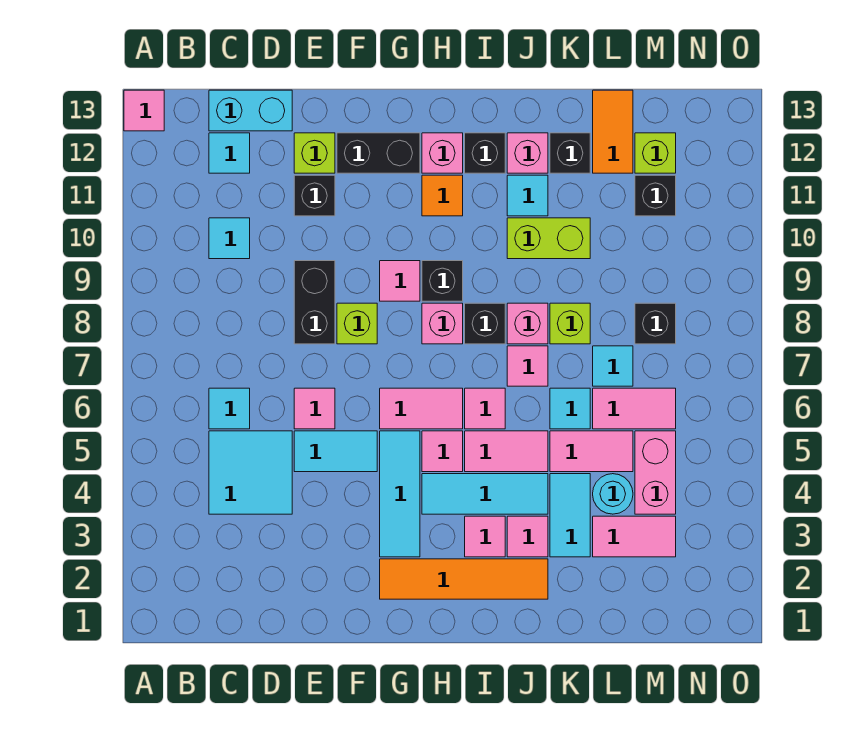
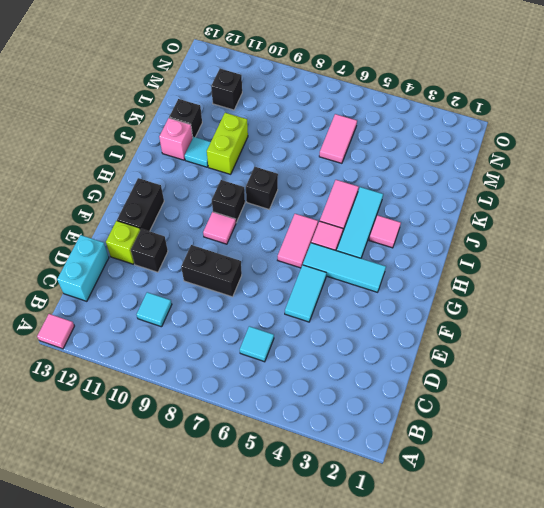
none -> cyan 2x2 tile [209,431,292,514]
none -> cyan 1x1 tile [209,133,250,173]
none -> pink 1x1 tile [294,388,335,429]
none -> lime 1x1 brick [337,303,377,344]

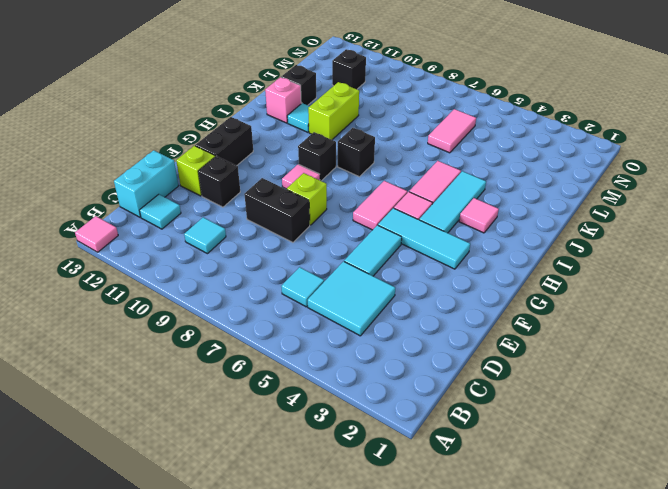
none -> pink 1x1 tile [294,388,335,429]
none -> orange 1x4 tile [380,559,548,599]
none -> pink 1x1 brick [422,303,463,344]
none -> orange 1x1 tile [422,175,463,216]

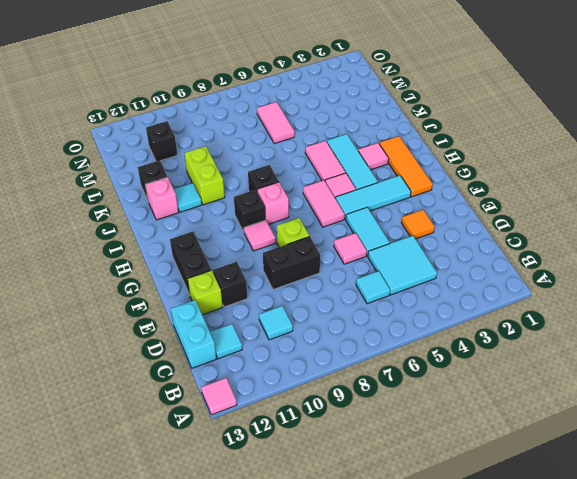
orange 1x1 tile [401,210,435,239] -> orange 1x1 tile moved to [422,175,463,216]
orange 1x3 tile [379,136,433,197] -> orange 1x4 tile [380,559,548,599]
none -> pink 1x1 brick [422,133,463,173]
none -> pink 1x1 tile [465,388,505,429]
none -> black 1x1 brick [465,133,505,173]
none -> pink 1x1 tile [507,516,548,557]

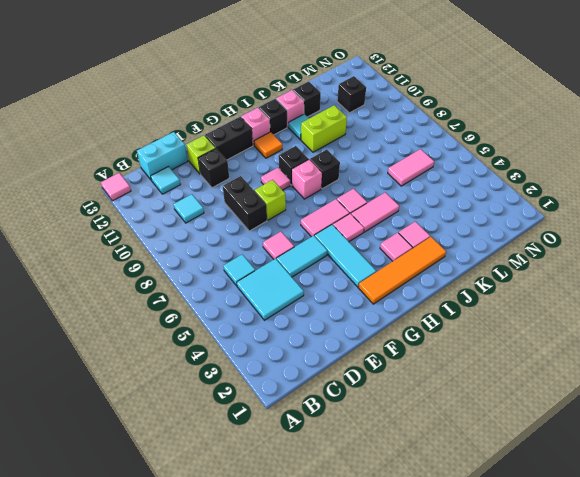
none -> cyan 1x3 tile [422,474,548,514]
none -> pink 1x1 tile [507,346,548,386]
none -> pink 1x1 brick [507,303,548,344]
none -> cyan 1x2 tile [550,474,590,557]

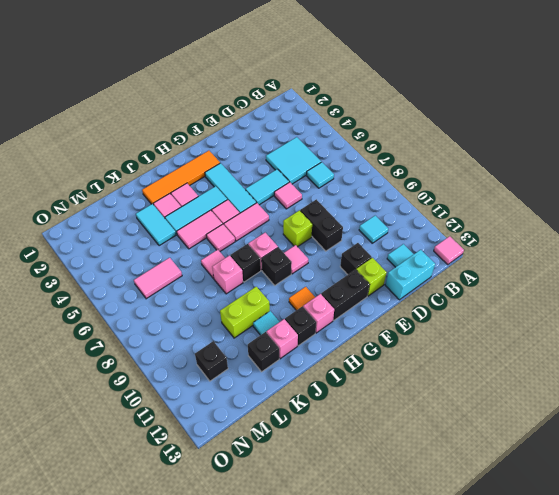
none -> pink 1x2 tile [550,431,633,472]
none -> cyan 1x1 tile [550,388,590,429]
none -> lime 1x1 brick [550,303,590,344]
none -> pink 1x2 tile [593,516,676,557]

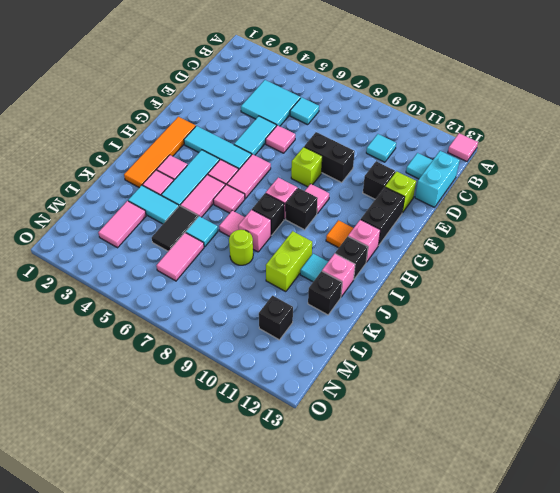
black 1x2 tile [152,206,198,251] -> pink 1x2 tile [550,431,633,472]
lime 1x1 round brick [229,230,253,265] -> lime 1x1 brick [550,303,590,344]
none -> cyan 1x1 round brick [593,474,633,514]
none -> cyan 1x1 tile [593,346,633,386]
none -> orange 1x2 tile [593,90,633,173]
none -> pink 1x2 brick [635,431,676,514]

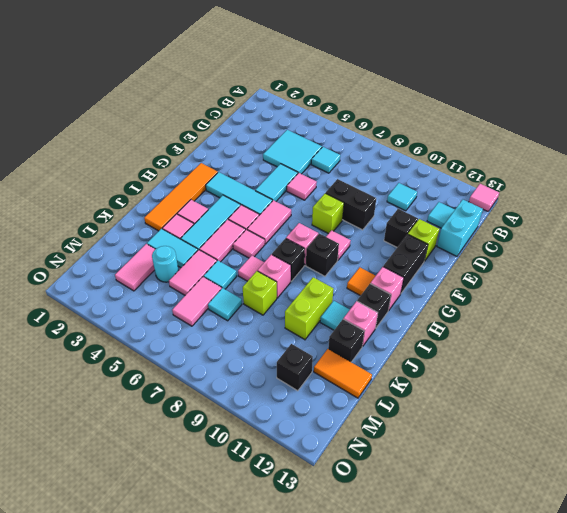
none -> pink 1x2 brick [635,431,676,514]
none -> black 1x1 brick [635,303,676,344]
none -> lime 1x1 brick [635,133,676,173]

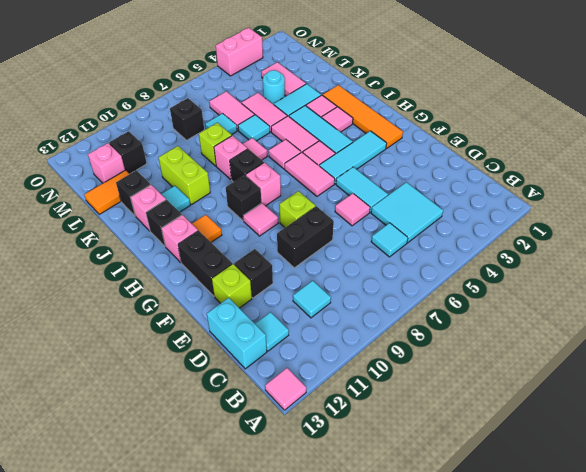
pink 1x1 brick [88,143,125,183] -> lime 1x1 brick [635,133,676,173]
pink 1x2 brick [216,28,263,76] -> pink 1x2 brick moved to [635,431,676,514]

